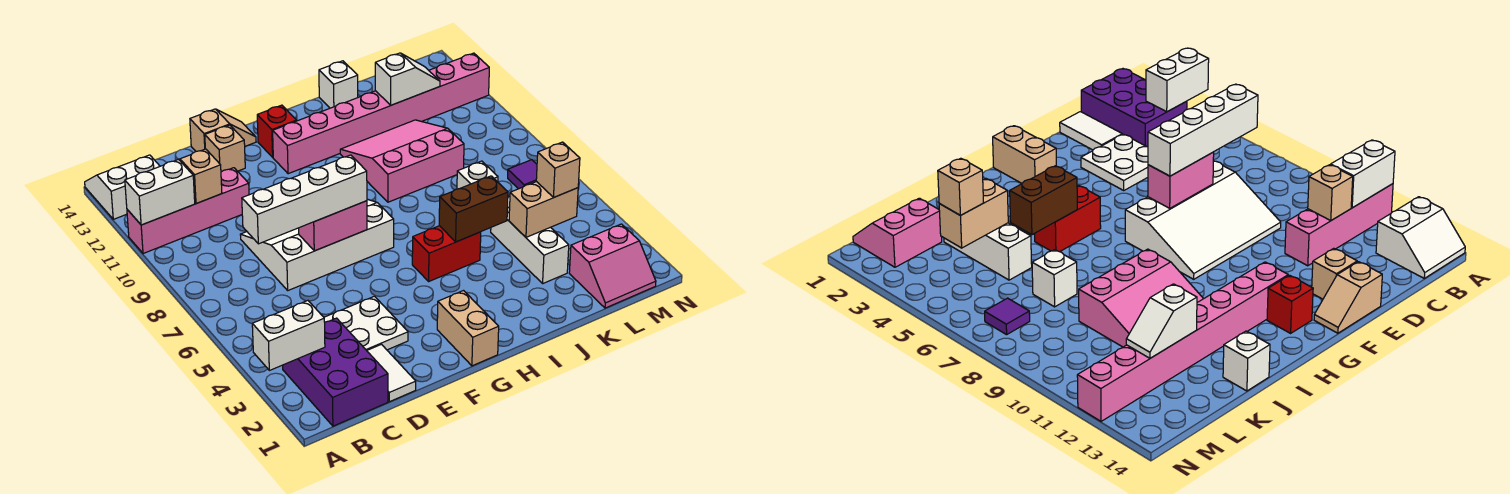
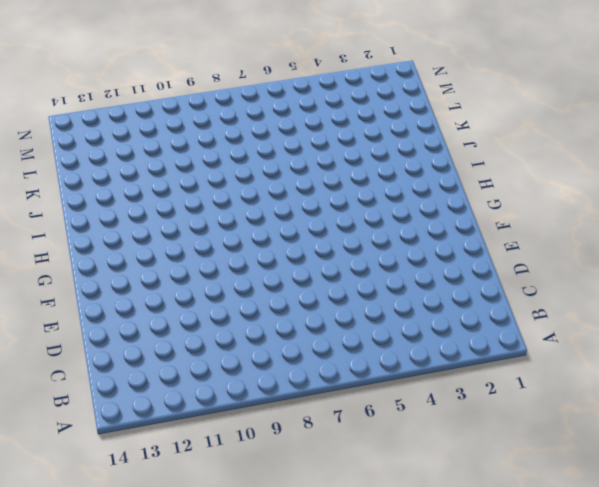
none -> pink 1x4 brick [127,168,249,254]
none -> white 2x2 slope [85,155,160,219]
none -> purple 2x3 brick [283,318,388,426]

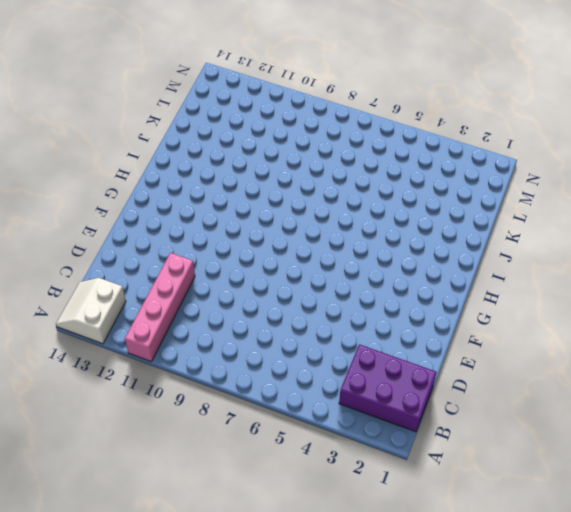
none -> white 1x2 tile [367,344,416,402]
none -> white 2x2 plate [324,296,408,350]
none -> white 3x4 slope [240,199,394,290]

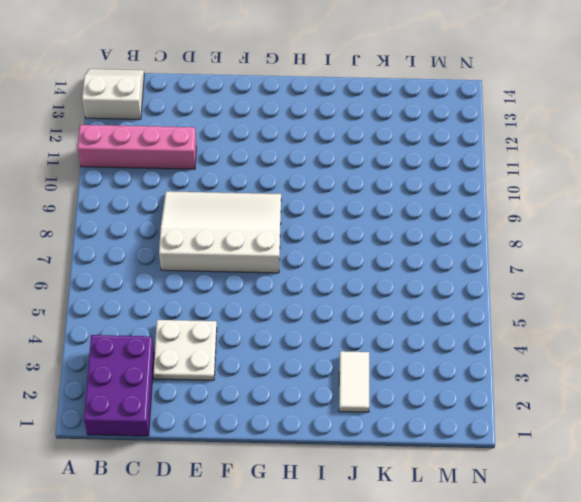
white 1x2 tile [339,351,369,412] -> white 1x2 tile moved to [367,344,416,402]
none -> tan 1x1 brick [205,125,245,172]
none -> tan 1x2 slope [190,109,256,151]
none -> tan 1x2 brick [437,291,499,366]

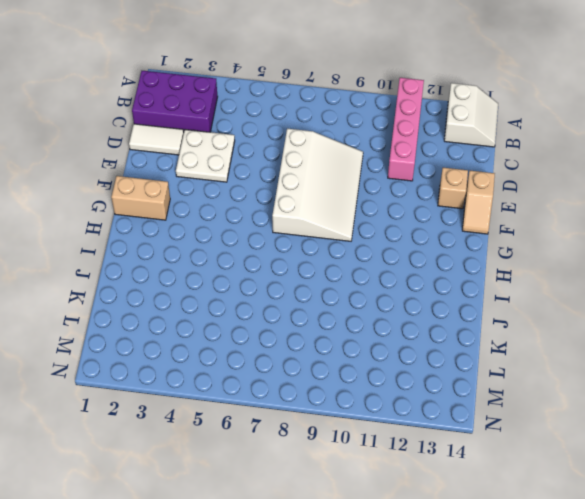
none -> pink 1x8 brick [273,53,489,174]
none -> red 1x1 brick [257,105,297,157]
none -> red 1x2 brick [412,226,481,281]

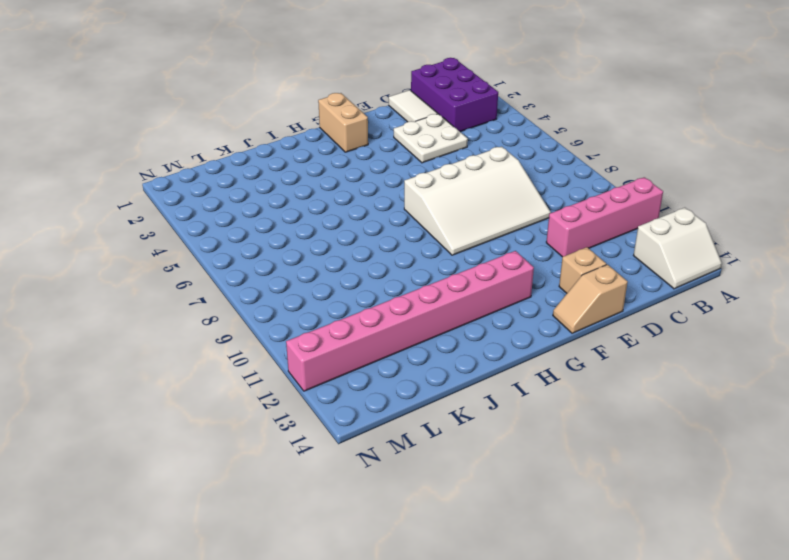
none -> red 1x1 brick [257,105,297,157]
none -> red 1x2 brick [412,226,481,281]
none -> pink 3x3 slope [340,120,464,202]

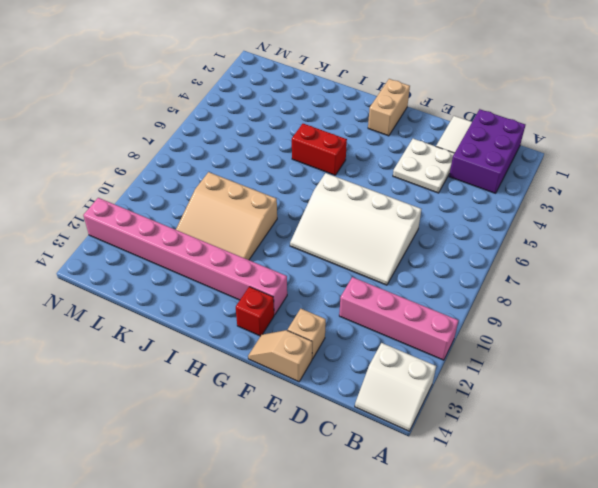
tan 3x3 slope [176,172,277,260] -> pink 3x3 slope [340,120,464,202]
none -> white 1x1 brick [319,61,358,108]
none -> white 1x3 brick [491,197,569,283]
none -> white 1x1 brick [457,161,498,189]

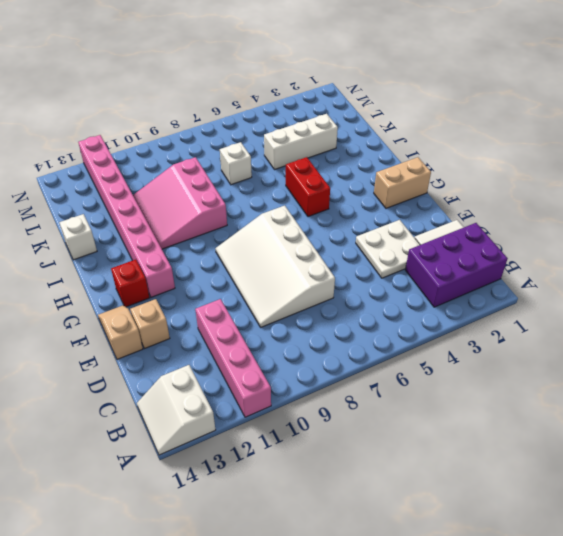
none -> pink 2x2 slope [569,224,656,308]
none -> purple 1x1 tile [508,160,537,189]
none -> white 1x2 brick [252,301,325,370]

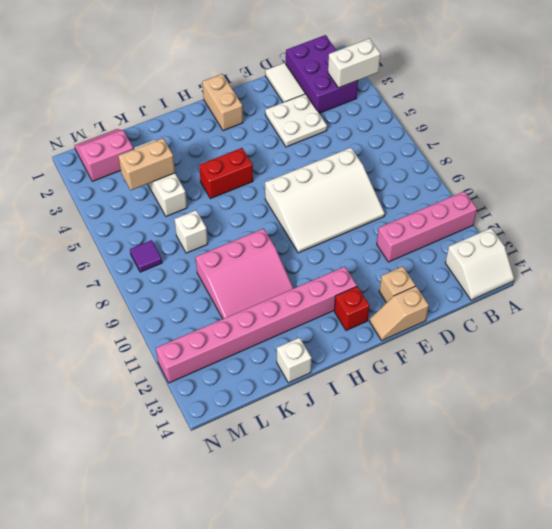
none -> white 1x2 brick [125,159,195,225]
none -> tan 1x1 brick [180,149,222,204]
none -> pink 1x2 brick [299,201,367,251]

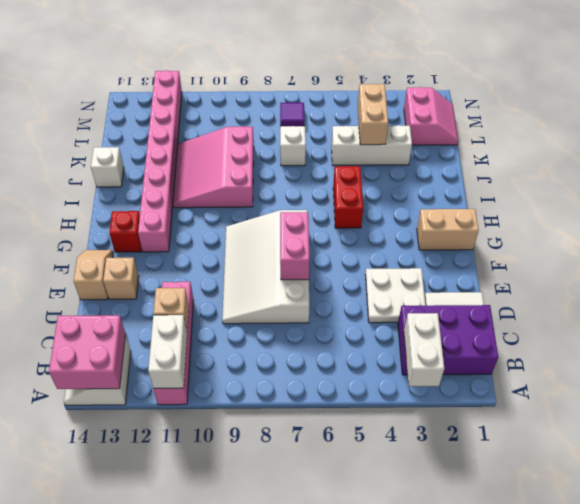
pink 2x2 brick [49,315,126,389] -> none
none -> brown 1x2 brick [439,176,508,242]
none -> white 1x2 slope [375,53,440,105]
none -> white 1x4 brick [242,155,367,244]

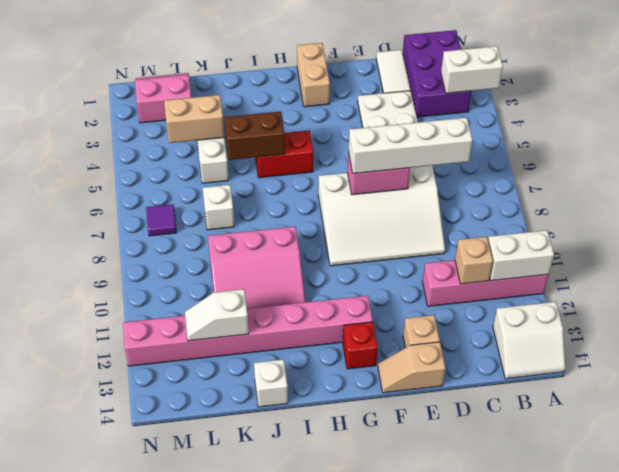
none -> tan 1x1 brick [536,142,580,197]

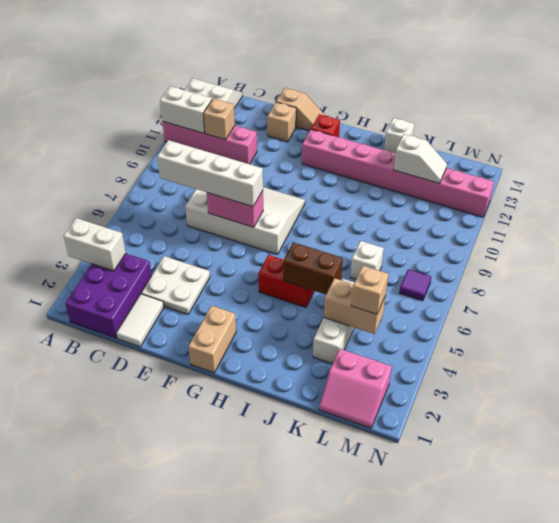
none -> pink 3x3 slope [340,120,464,202]

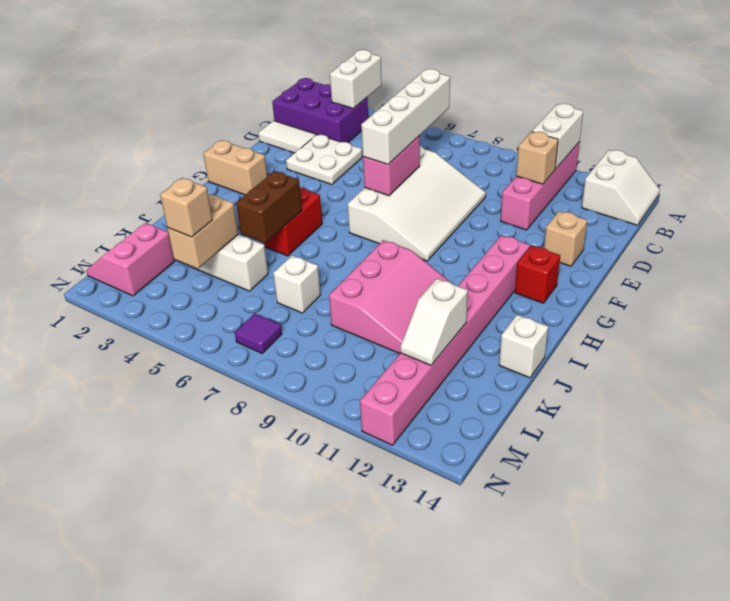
none -> tan 1x2 slope [190,109,256,151]

